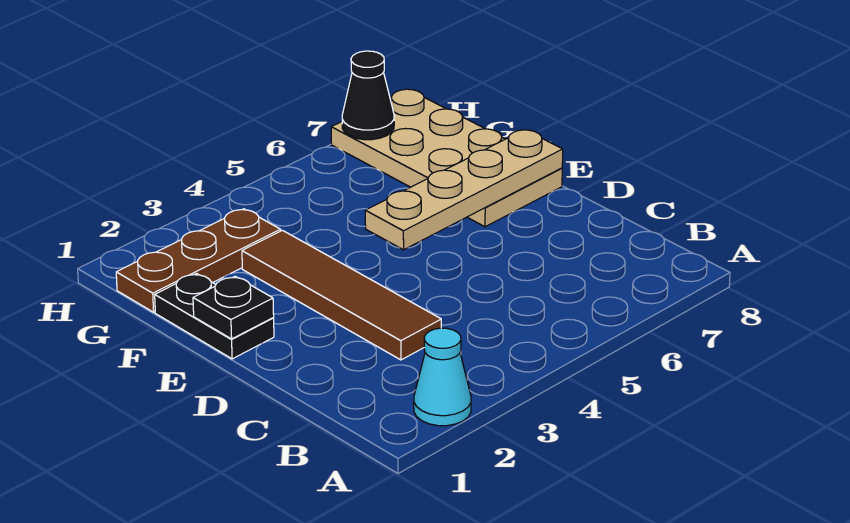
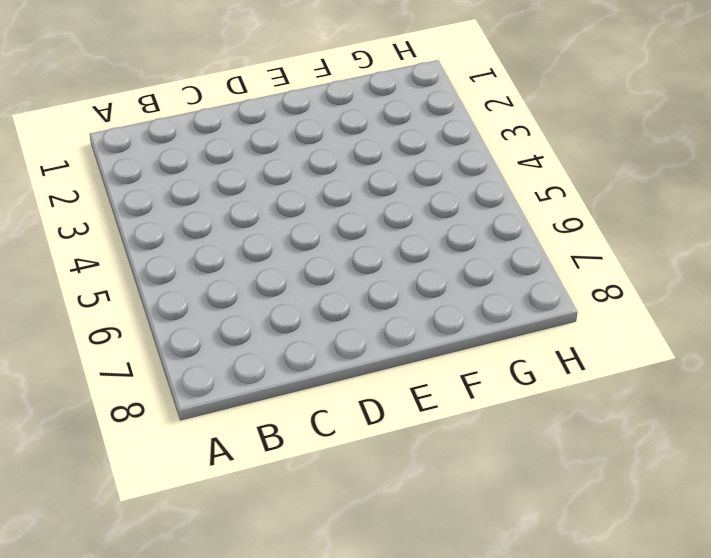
none -> cyan 1x1 cone [414,328,471,426]
none -> brown 1x4 tile [242,230,441,360]

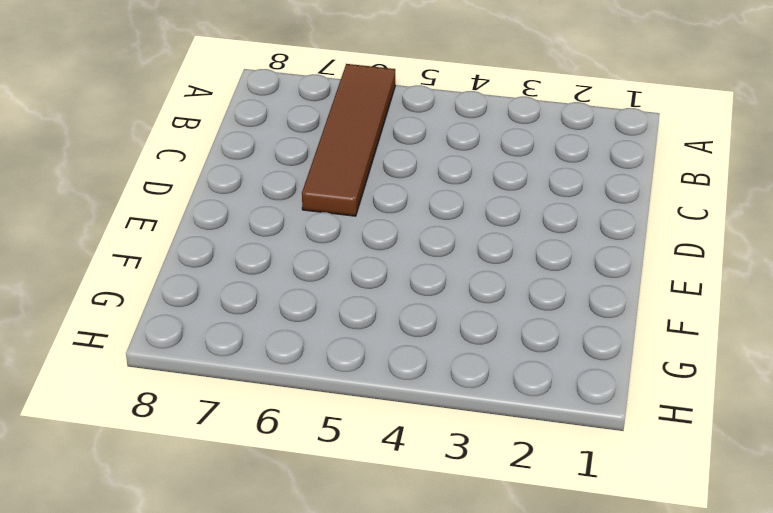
brown 1x4 tile [302,64,395,216] -> brown 1x4 tile moved to [242,230,441,360]
none -> cyan 1x1 cone [414,328,471,426]
none -> black 1x2 plate [155,274,274,359]

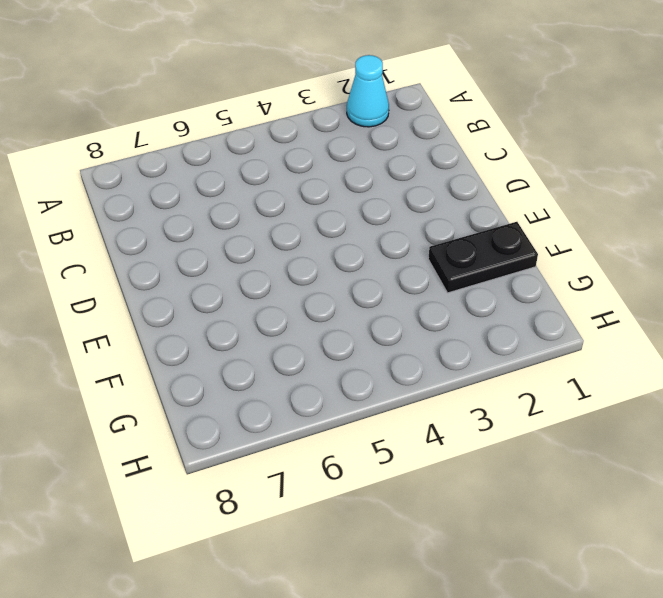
black 1x2 plate [428,222,538,293] -> black 1x2 plate turned to [155,274,274,359]
none -> brown 1x4 tile [242,230,441,360]
none -> tan 2x4 plate [331,89,562,227]

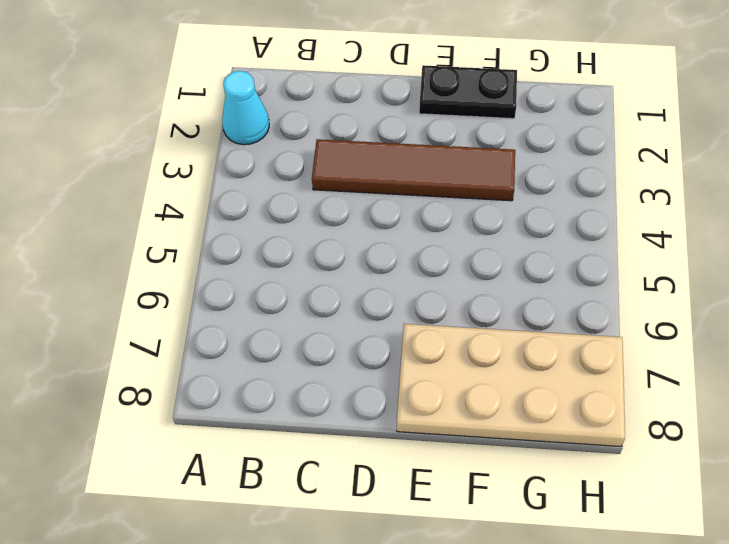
none -> brown 1x3 plate [116,209,281,312]
none -> black 1x1 plate [193,276,274,339]

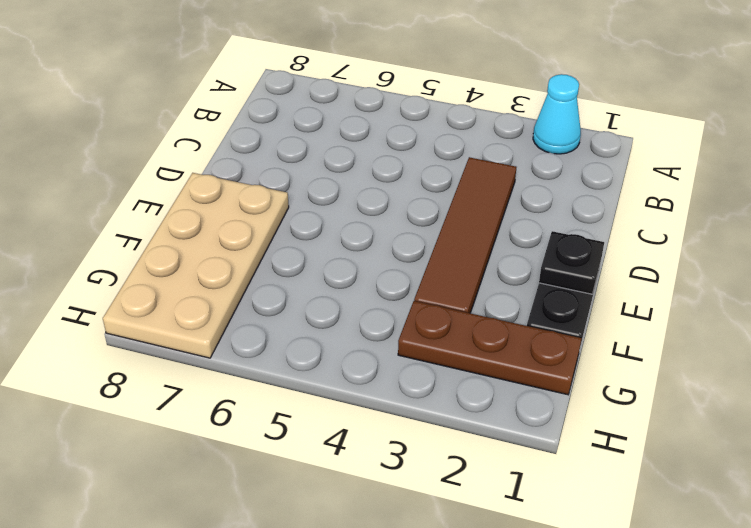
none -> tan 1x4 plate [365,130,563,250]
none -> black 1x1 cone [342,51,394,140]

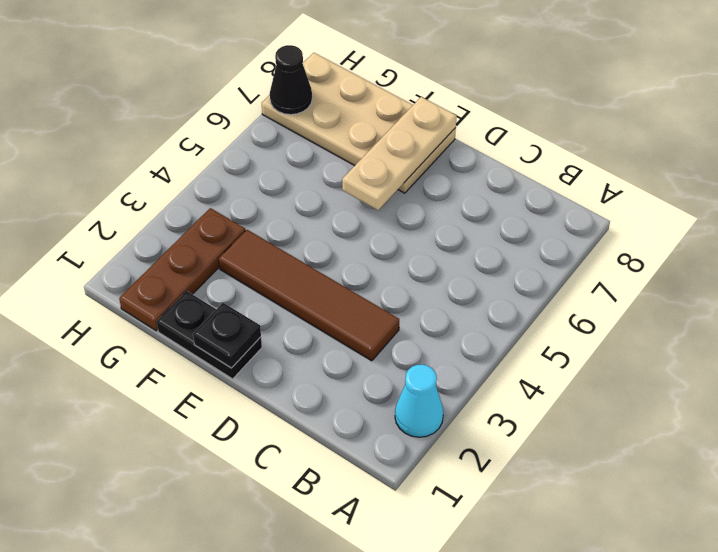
tan 1x3 plate [342,97,457,210] -> tan 1x4 plate [365,130,563,250]

